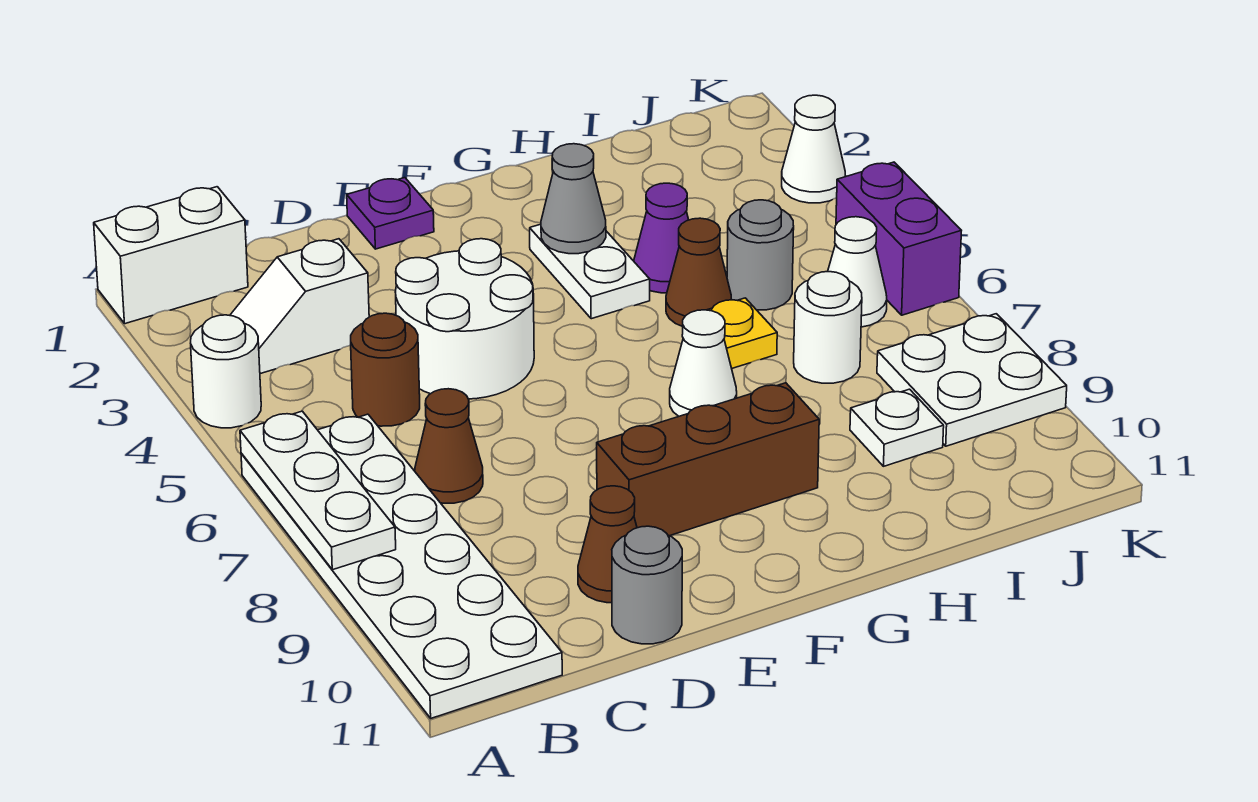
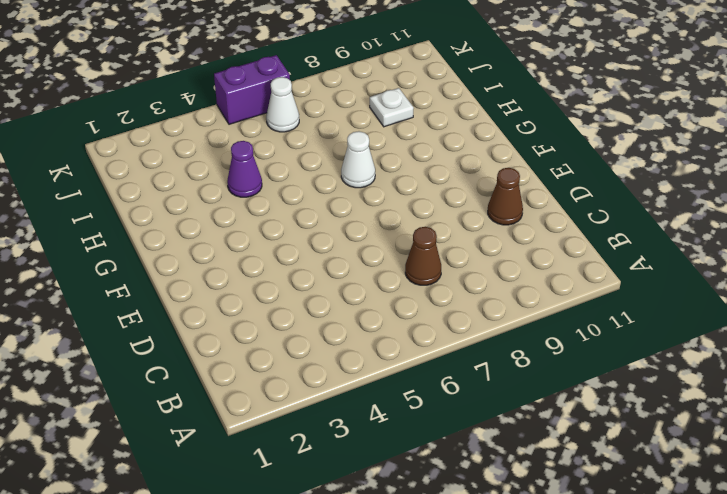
none -> white 1x2 brick [94,187,248,324]
none -> white 1x1 round brick [191,315,261,428]
none -> white 2x6 plate [241,414,562,718]

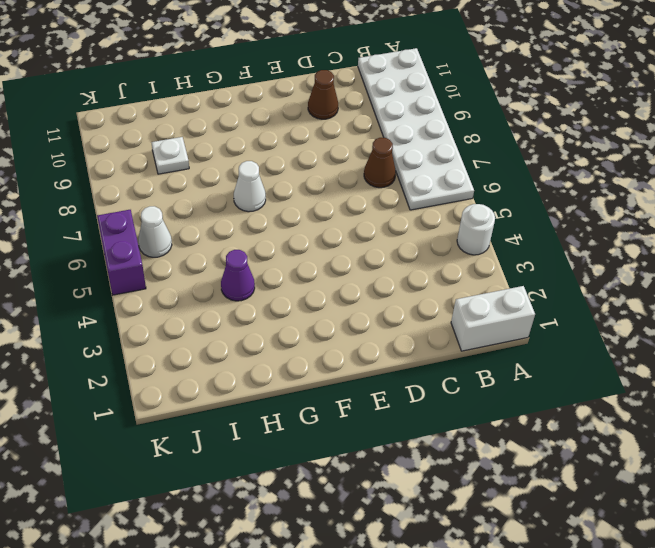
none -> white 1x2 slope [230,239,369,374]
none -> brown 1x1 round brick [351,313,420,426]
none -> white 2x2 round brick [395,239,534,399]

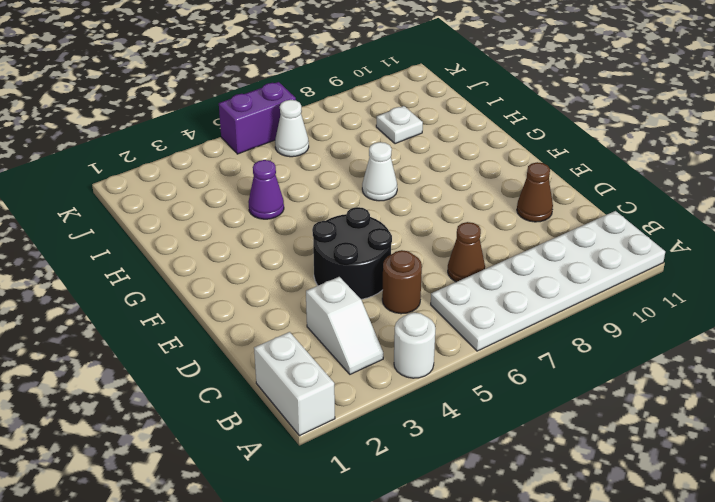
black 2x2 round brick [312,207,392,299] -> white 2x2 round brick [395,239,534,399]
none -> grey 1x1 round brick [612,526,682,644]
none -> purple 1x1 plate [347,178,434,249]
none -> brown 1x3 brick [597,383,819,536]

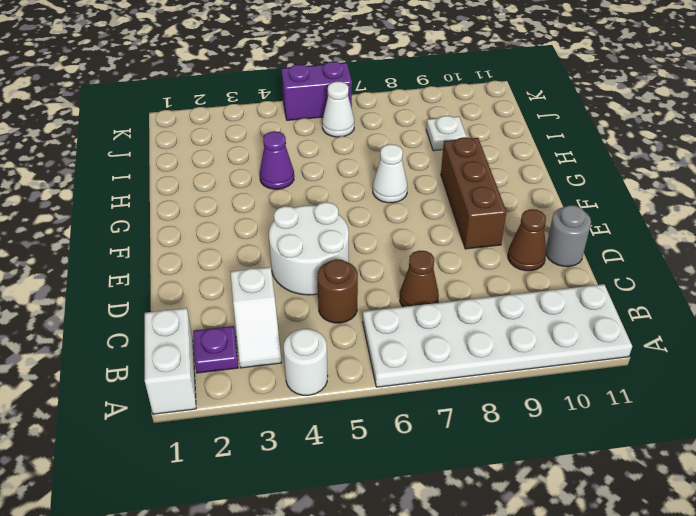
purple 1x1 plate [193,326,238,373] -> purple 1x1 plate moved to [347,178,434,249]
none -> white 1x2 plate [530,224,650,319]
none -> brown 1x1 cone [666,218,732,327]
none -> yellow 1x1 plate [708,298,777,368]

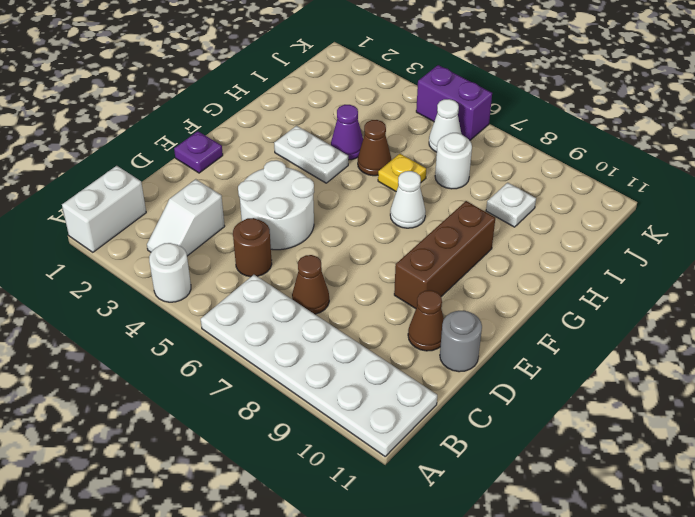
none -> grey 1x1 round brick [727,200,794,310]
none -> white 2x2 plate [877,314,1067,446]
none -> white 1x1 cone [782,95,846,203]

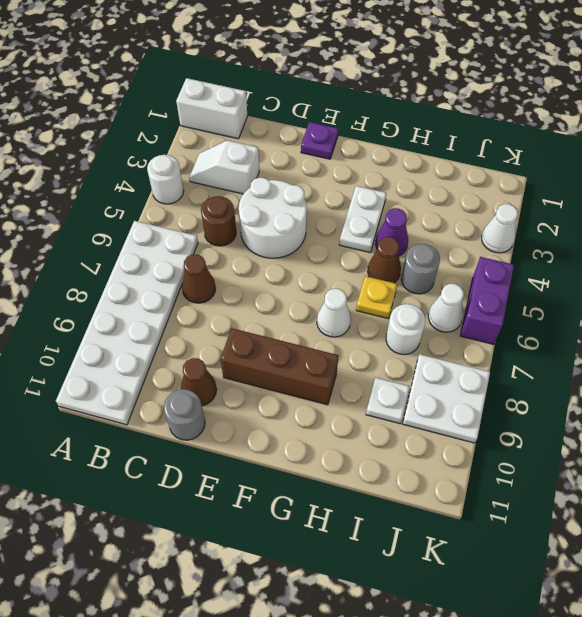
none -> white 1x3 plate [240,411,396,570]
none -> grey 1x1 cone [541,144,606,254]

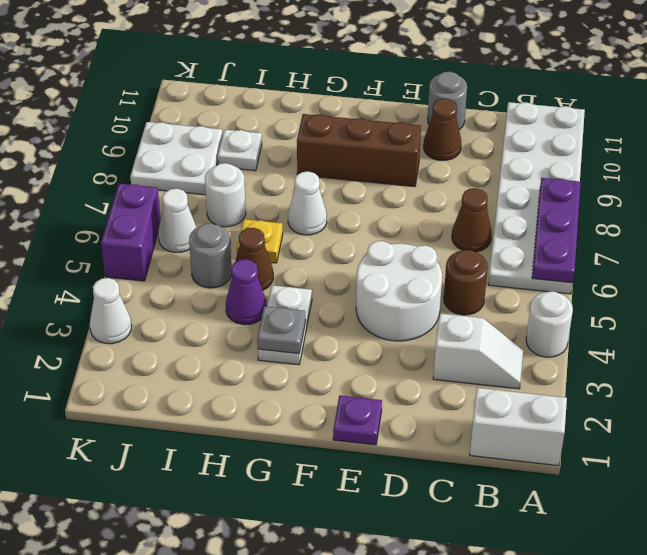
purple 1x3 plate [532,178,581,283] -> white 1x3 plate [240,411,396,570]
grey 1x1 plate [257,306,306,354] -> grey 1x1 cone [541,144,606,254]

